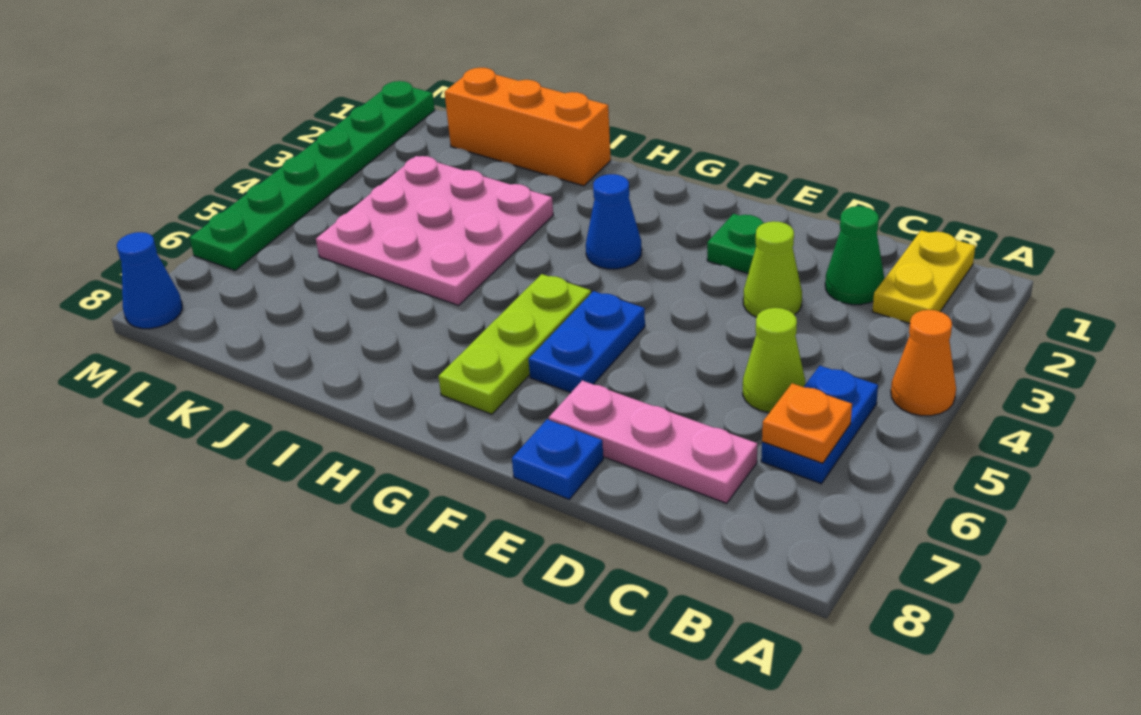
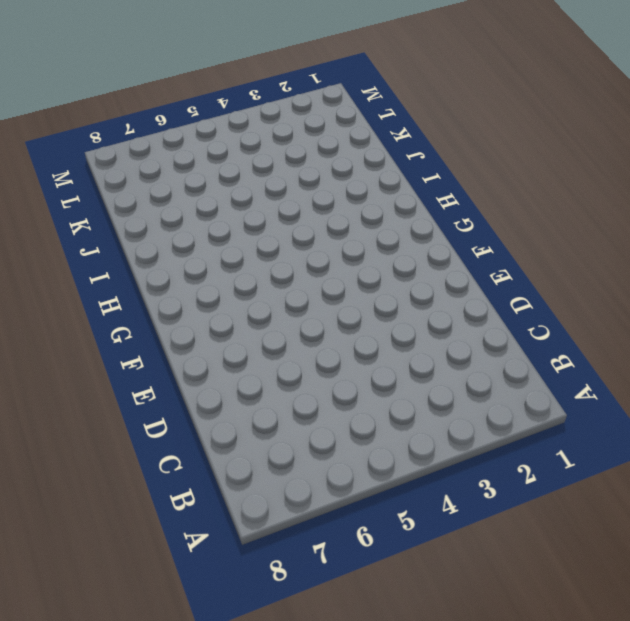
none -> orange 1x1 cone [891,310,956,416]
none -> yellow 1x2 plate [872,230,975,323]
none -> blue 1x2 plate [761,366,878,484]

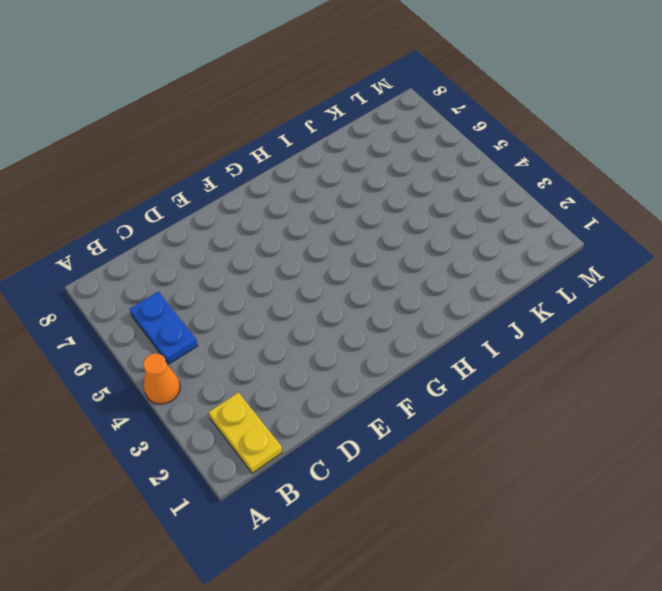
none -> green 1x1 cone [825,206,884,305]
none -> lime 1x1 cone [743,308,805,413]
none -> pink 1x3 plate [549,381,757,503]

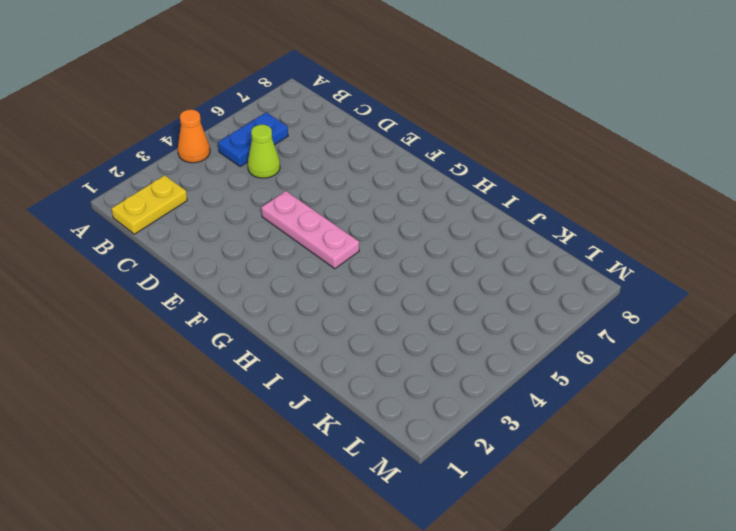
pink 1x3 plate [261,191,359,269] -> pink 1x3 plate moved to [549,381,757,503]
none -> green 1x1 cone [825,206,884,305]
none -> lime 1x1 cone [743,221,802,317]
none -> green 1x1 plate [707,214,763,273]

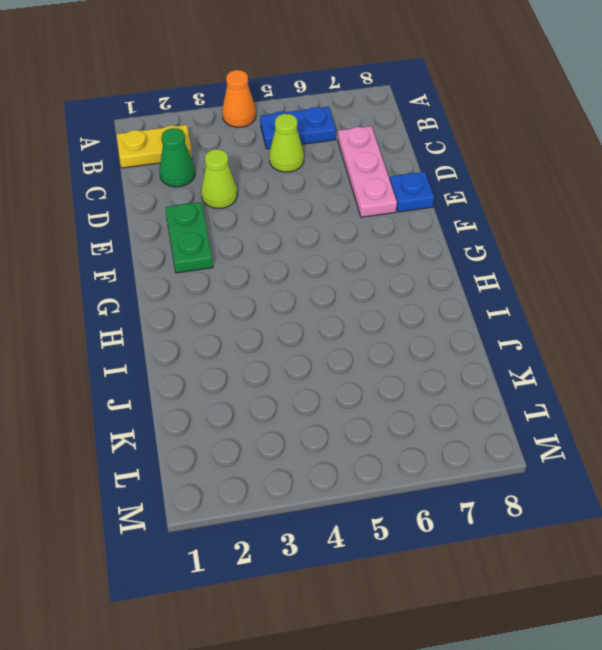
green 1x2 plate [165,202,213,273] -> green 1x1 plate [707,214,763,273]
none -> blue 1x2 plate [529,291,645,393]
none -> blue 1x1 cone [586,174,642,269]
none -> lime 1x3 plate [438,274,591,414]

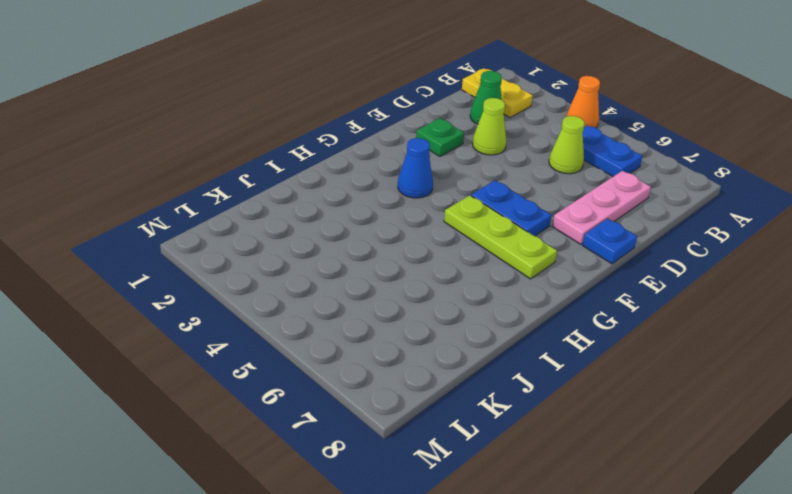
none -> orange 1x3 brick [445,68,611,186]
none -> pink 3x3 plate [316,156,553,305]
none -> green 1x6 plate [190,81,435,271]

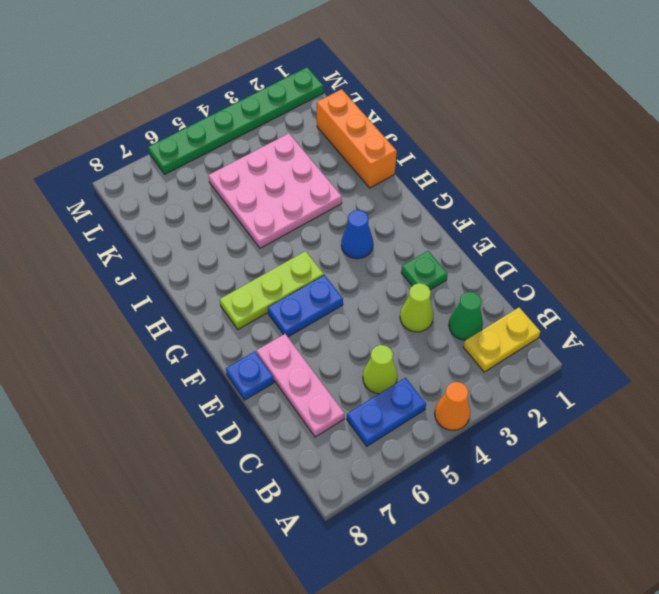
none -> blue 1x1 cone [117,232,182,329]
none -> orange 1x1 plate [762,383,852,463]

